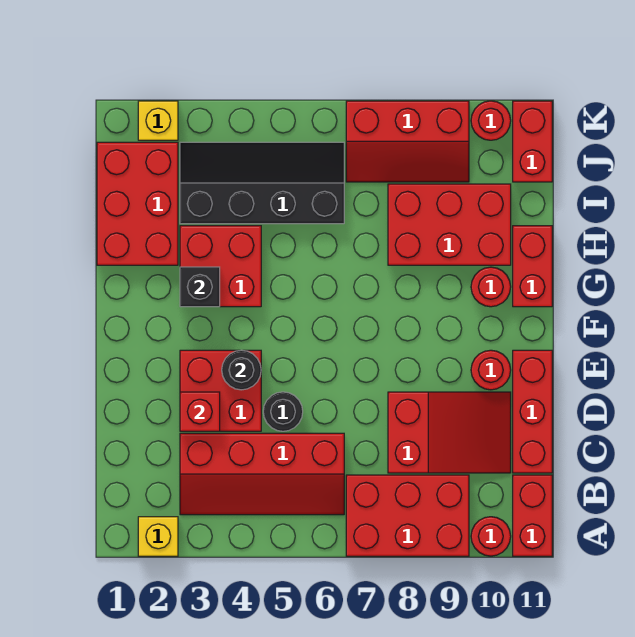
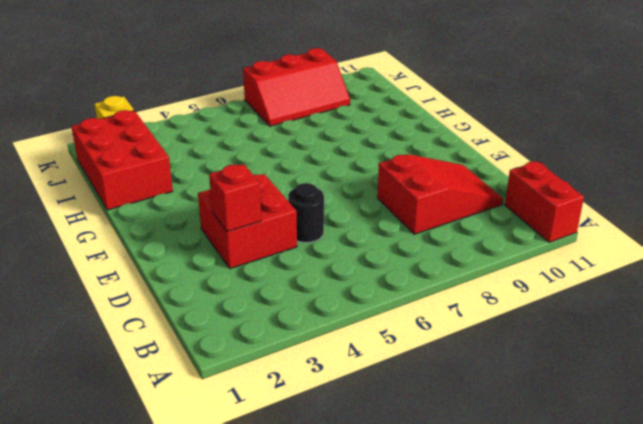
none -> yellow 1x1 brick [138,517,178,556]
none -> red 2x3 brick [346,475,469,556]
none -> red 1x1 round brick [471,517,511,556]

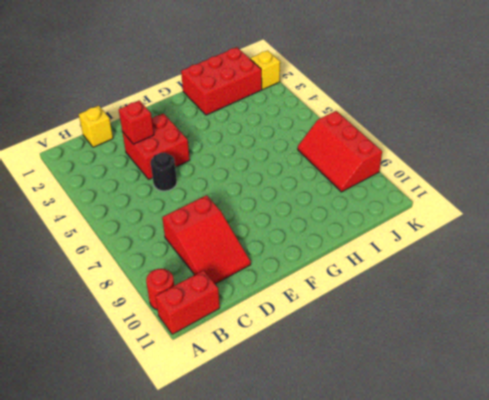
yellow 1x1 brick [79,106,113,147] -> yellow 1x1 brick moved to [138,517,178,556]
none -> red 2x3 brick [346,475,469,556]
none -> red 2x4 slope [180,433,344,515]
none -> red 1x3 brick [513,350,552,473]

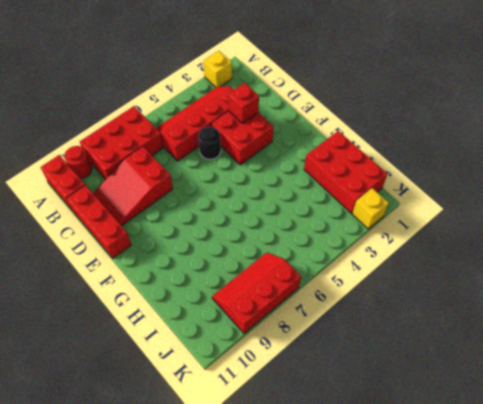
none -> red 1x1 round brick [471,350,511,390]
none -> red 2x2 brick [180,226,261,307]
none -> red 1x1 round brick [471,267,511,307]

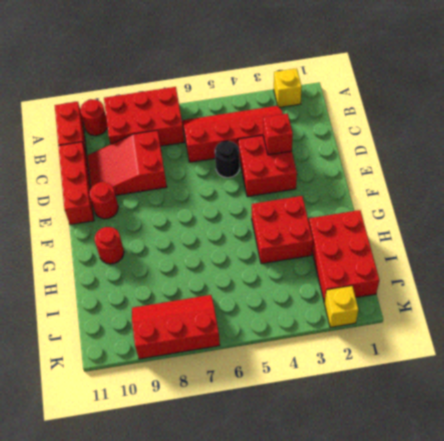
none -> red 1x2 brick [513,226,552,307]
none -> red 2x3 brick [388,184,511,265]
none -> black 2x4 slope [180,142,344,224]

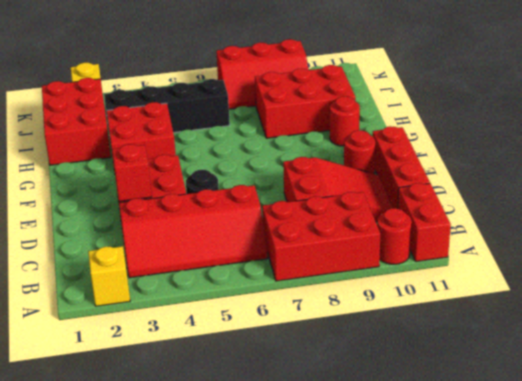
none -> red 1x2 brick [513,226,552,307]
none -> red 1x2 brick [513,101,552,182]
none -> red 1x1 round brick [471,101,511,140]

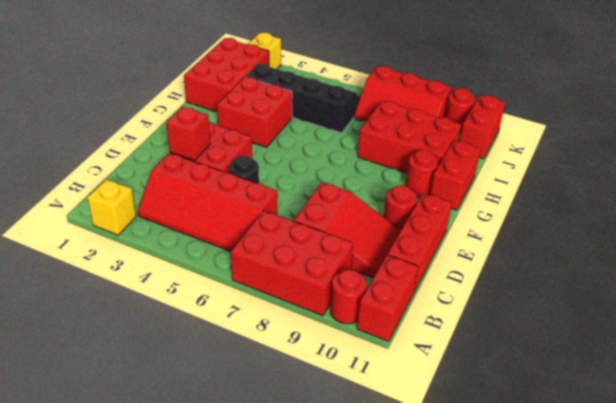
none -> black 1x1 round brick [222,350,261,390]
none -> black 1x1 brick [180,267,220,307]

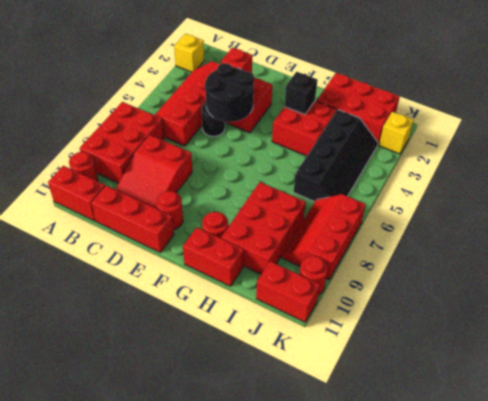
black 2x2 round brick [205,63,254,122] -> black 1x1 round brick [222,350,261,390]

